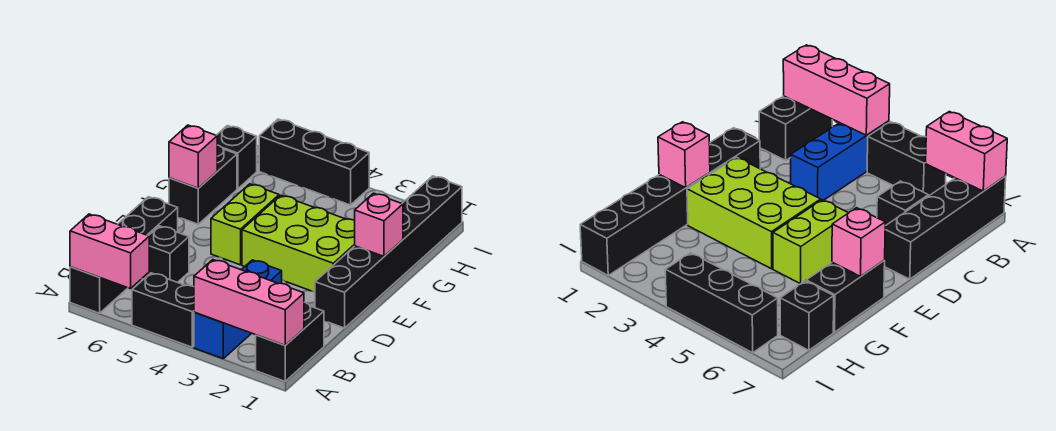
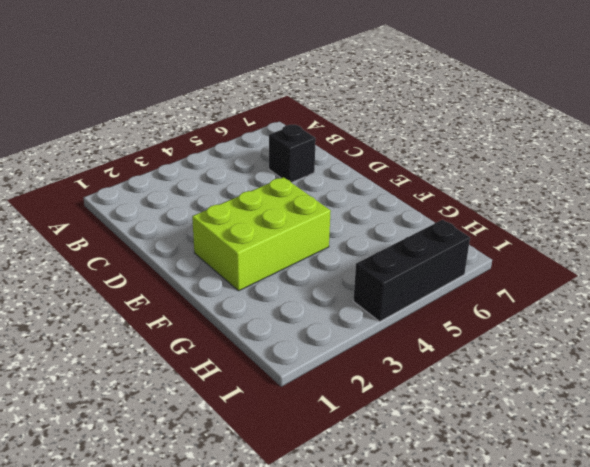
none -> black 1x2 brick [256,302,324,381]
none -> blue 1x3 brick [194,260,282,359]
none -> black 1x2 brick [132,273,194,347]

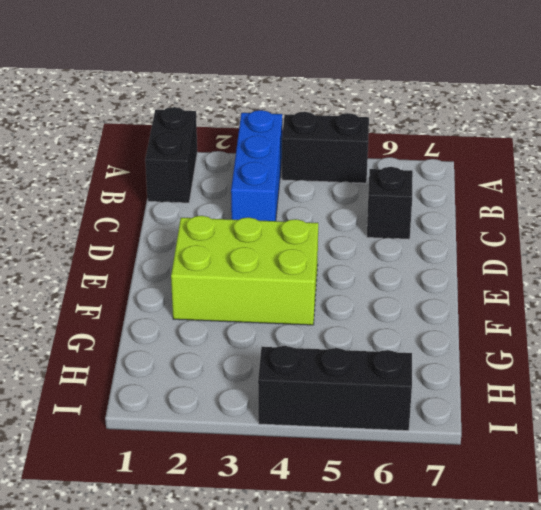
none -> black 1x4 brick [70,197,178,313]
none -> black 1x6 brick [315,176,462,328]
none -> lime 1x2 brick [211,184,279,265]

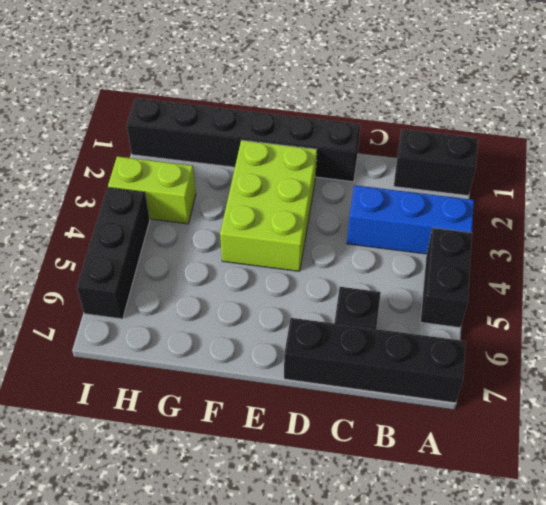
lime 1x2 brick [108,156,196,224] -> lime 1x2 brick moved to [211,184,279,265]
none -> black 1x2 brick [169,145,237,224]
none -> black 1x1 brick [216,126,257,189]
none -> pink 1x3 brick [194,260,304,345]

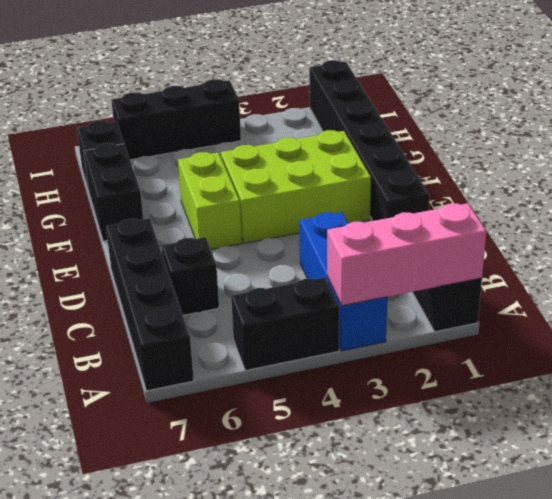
none -> pink 1x2 brick [70,214,149,289]
none -> pink 1x1 brick [355,193,403,256]
none -> pink 1x1 brick [169,125,217,188]

